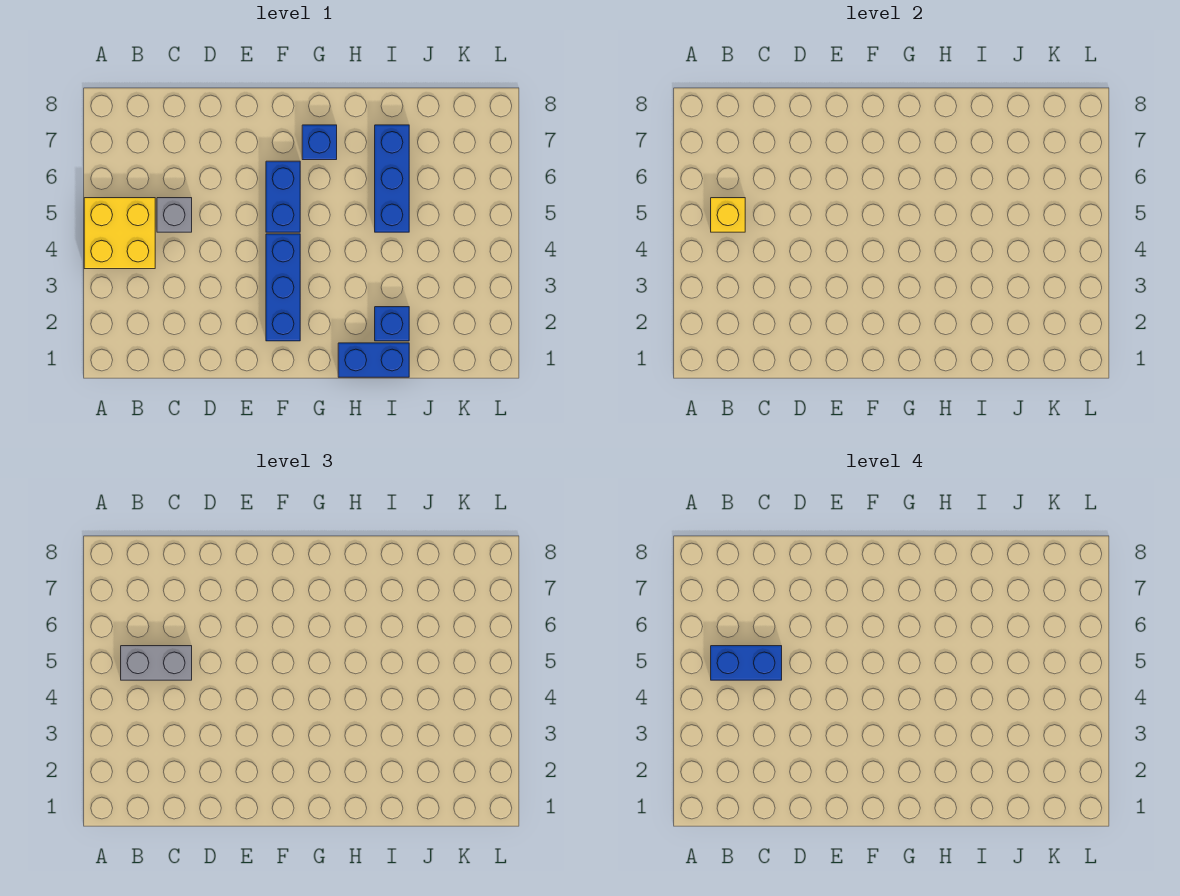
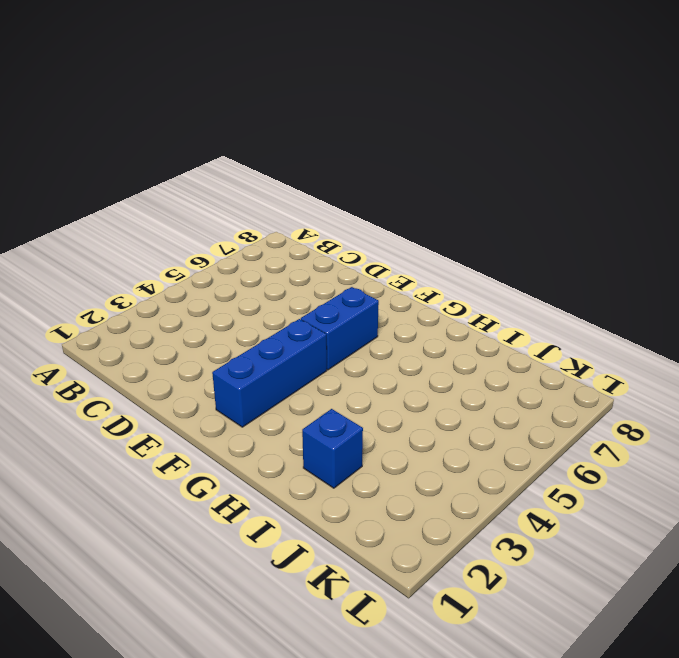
none -> yellow 2x2 brick [84,198,155,269]
none -> grey 1x1 brick [157,198,192,232]

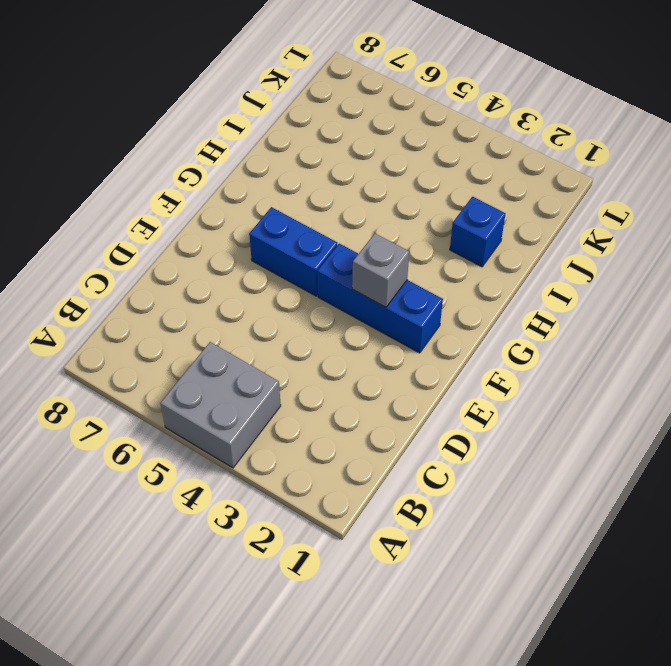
grey 2x2 brick [160,342,281,468] -> yellow 2x2 brick [84,198,155,269]
grey 1x1 brick [352,233,409,307] -> grey 1x1 brick moved to [157,198,192,232]
none -> blue 1x1 brick [302,125,337,160]
none -> blue 1x2 brick [338,343,409,377]

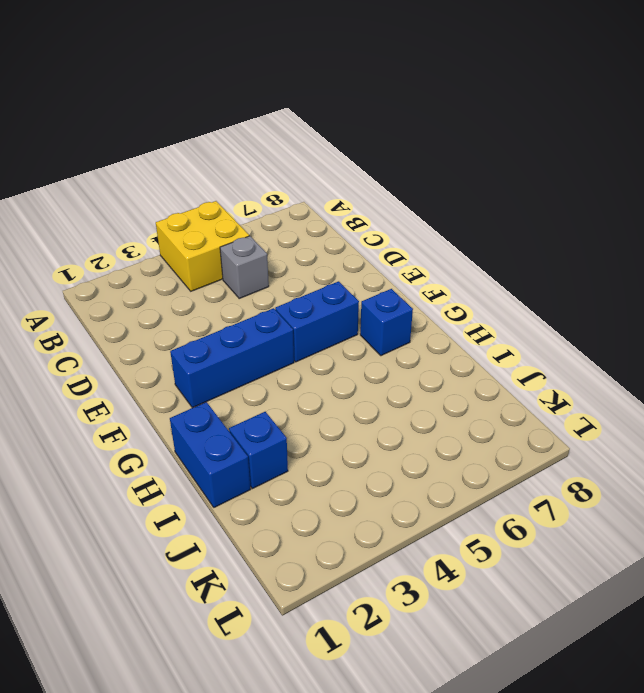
none -> blue 1x3 brick [375,125,409,232]
none -> yellow 1x1 brick [711,198,745,232]

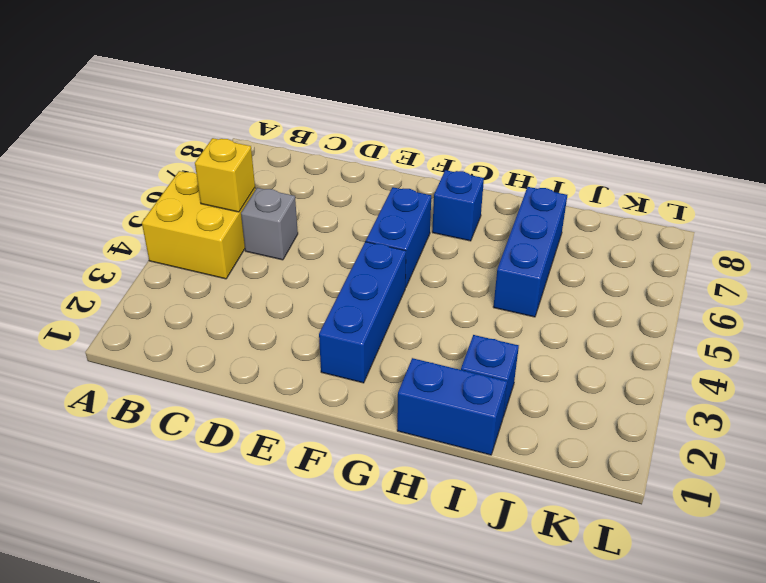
none -> grey 1x2 brick [121,646,192,680]
none -> blue 1x2 brick [711,646,782,680]

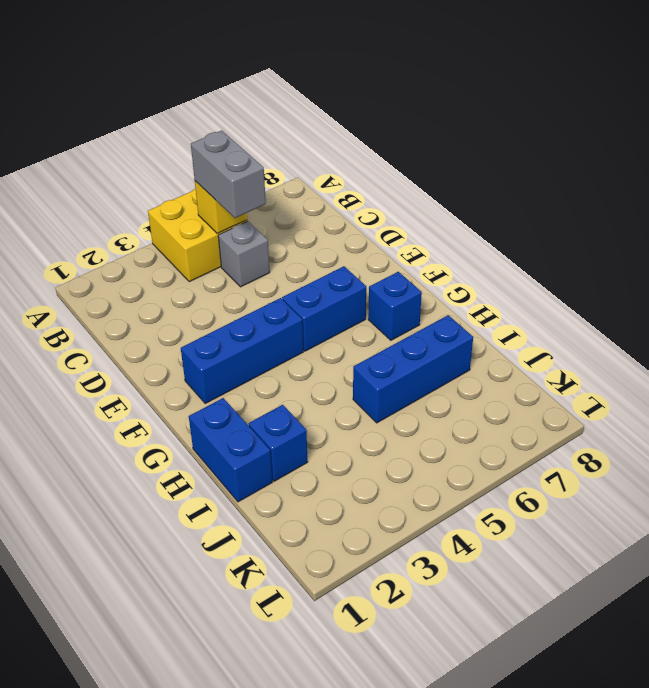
none -> blue 1x2 brick [711,646,782,680]

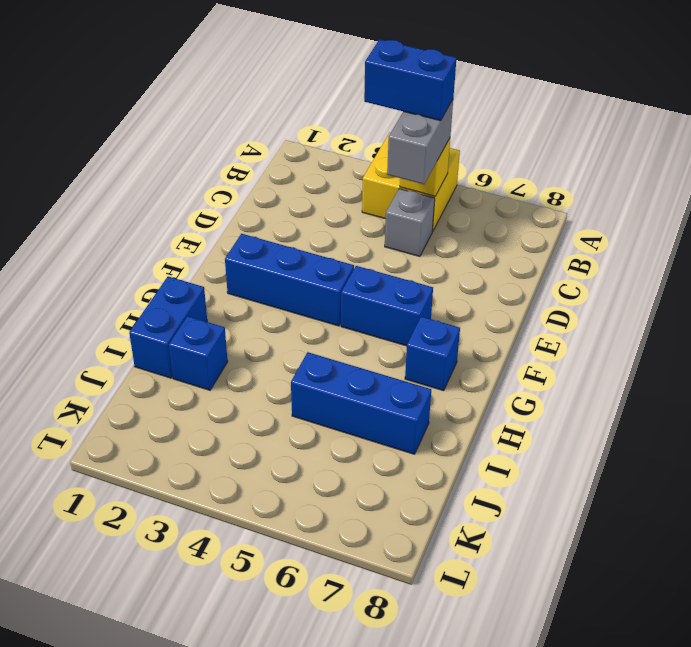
blue 1x2 brick [364,39,456,121] -> blue 1x2 brick turned to [711,646,782,680]

